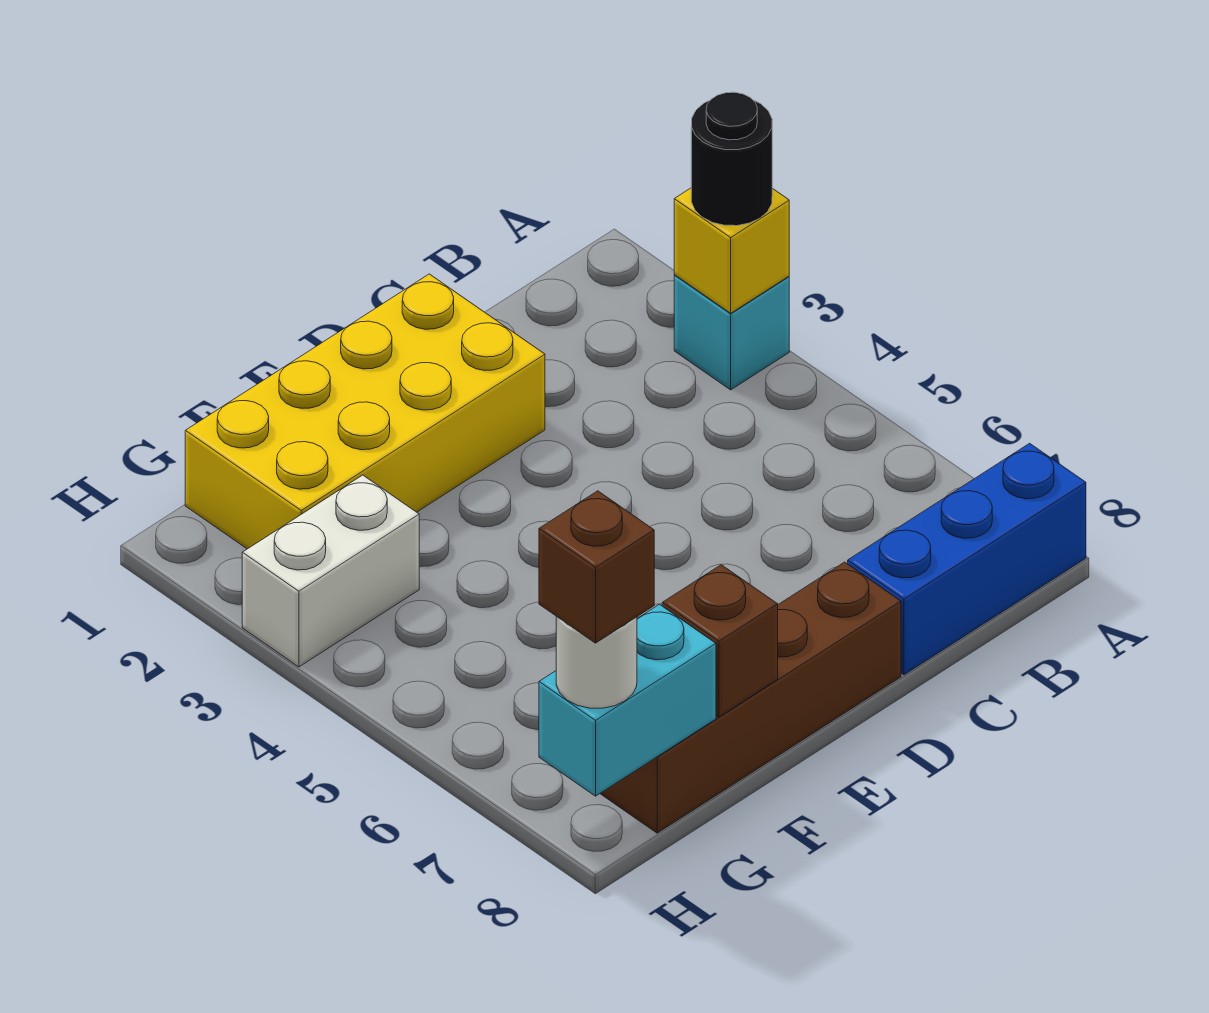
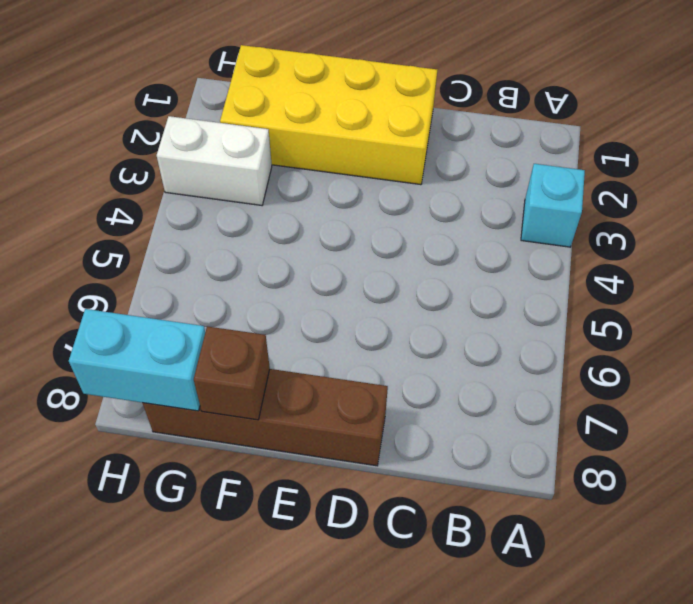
none -> blue 1x3 brick [848,443,1086,675]
none -> yellow 1x1 brick [674,188,789,313]

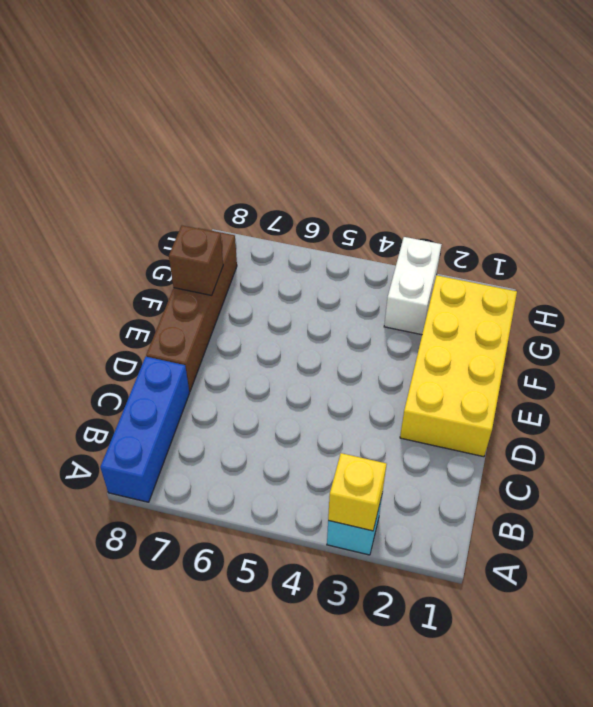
none -> cyan 1x2 brick [539,604,716,796]
none -> black 1x1 round brick [691,92,772,226]

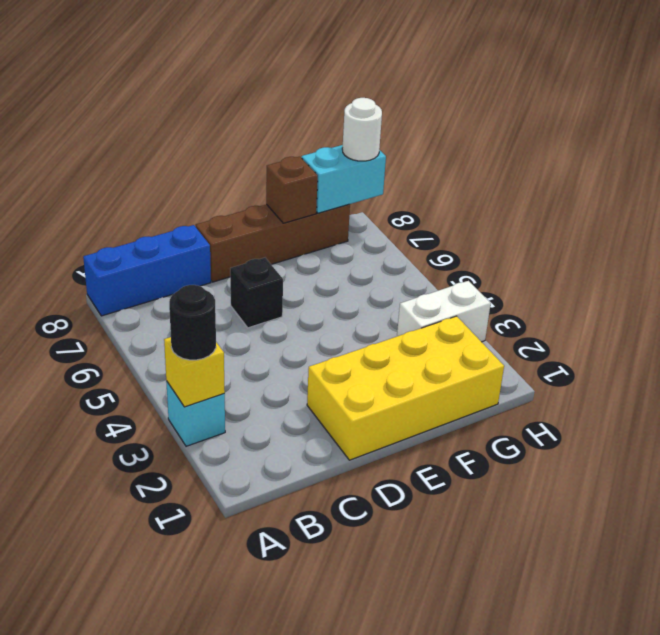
black 1x1 brick [230,258,283,328] -> none
none -> brown 1x1 brick [539,491,654,643]

